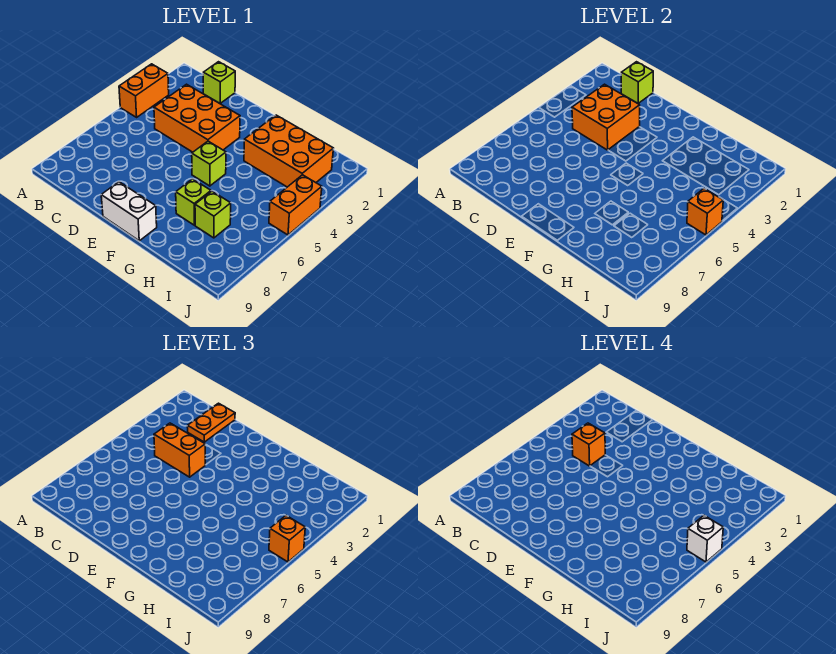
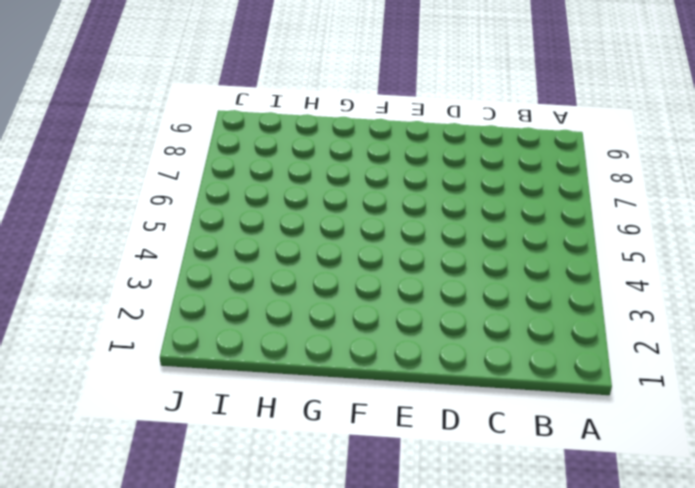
none -> orange 1x2 brick [119,64,169,117]
none -> lime 1x1 brick [203,62,235,103]
none -> orange 2x3 brick [154,84,240,152]

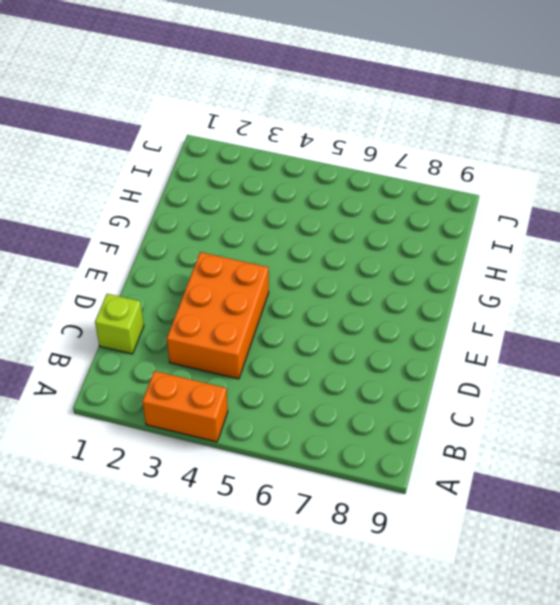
none -> white 1x2 brick [101,182,157,241]
none -> lime 1x1 brick [192,141,226,186]
none -> orange 2x3 brick [244,115,334,187]

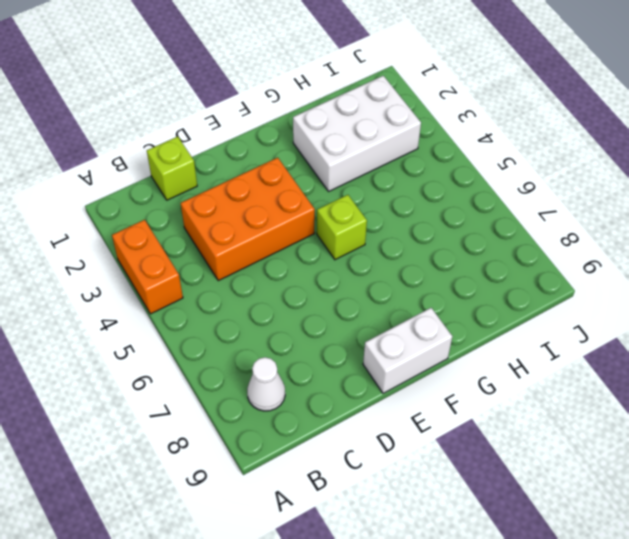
white 1x1 cone [247,357,285,411] -> none
white 2x3 brick [293,76,421,191] -> orange 2x3 brick [244,115,334,187]
none -> lime 1x1 brick [176,179,211,225]
none -> lime 1x1 brick [195,191,231,238]
none -> orange 1x2 brick [269,175,322,235]

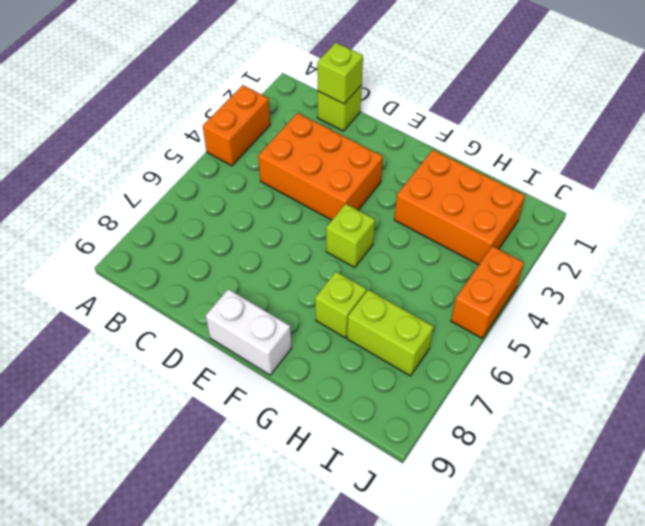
lime 1x2 brick [347,290,434,376] -> lime 1x1 brick [195,191,231,238]
none -> orange 2x2 brick [572,84,640,150]
none -> orange 1x1 brick [687,189,723,235]
none -> orange 1x2 plate [187,403,235,442]

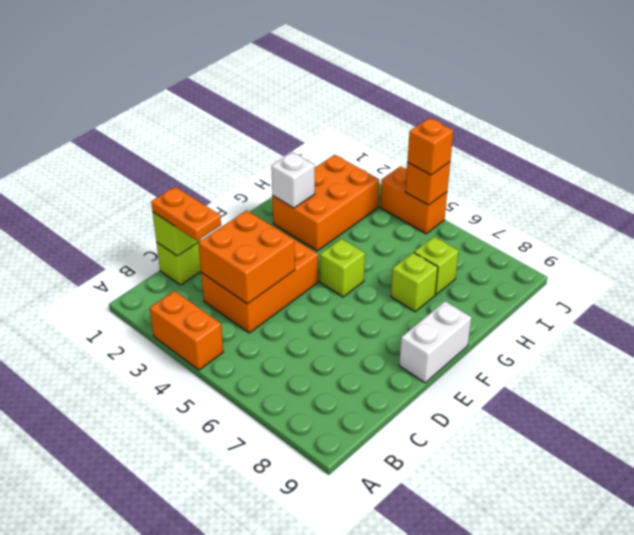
white 1x1 brick [271,152,315,208] -> white 1x1 brick moved to [687,516,723,562]
none -> orange 1x2 brick [154,423,205,477]
none -> orange 1x1 brick [572,423,605,466]

